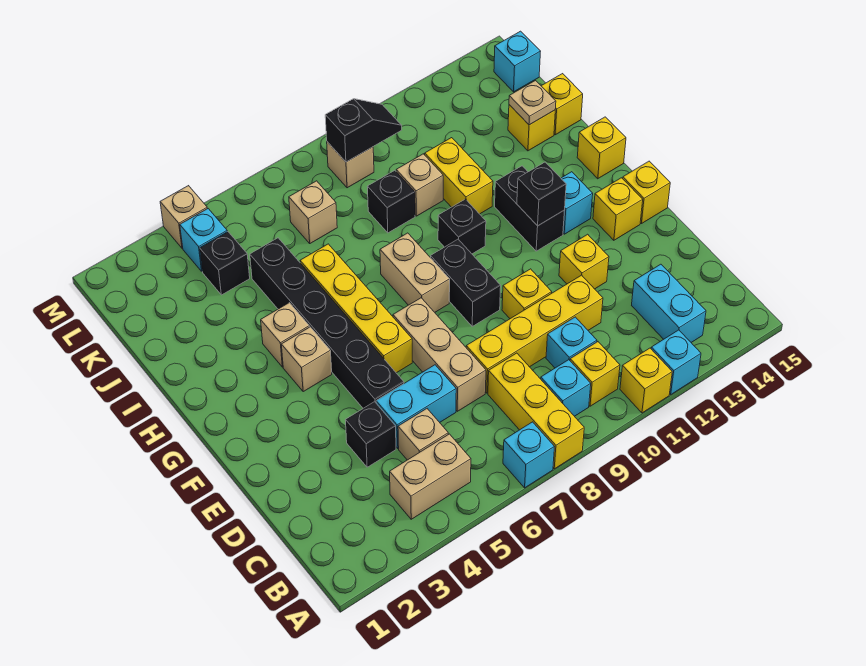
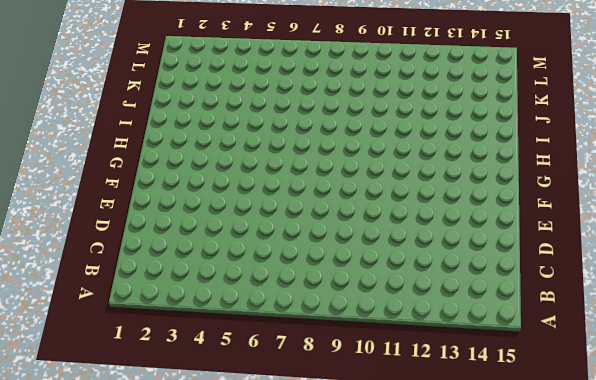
none -> cyan 1x1 brick [503,422,554,488]
none -> yellow 1x3 brick [488,353,584,469]
none -> yellow 1x1 brick [620,348,672,413]
none -> cyan 1x1 brick [651,330,701,394]

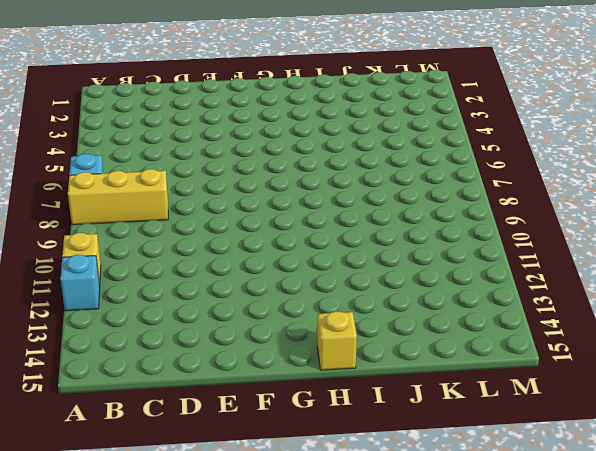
none -> tan 1x2 brick [390,434,471,519]
none -> cyan 1x1 brick [541,360,591,416]
none -> yellow 1x1 brick [570,342,620,406]
none -> cyan 1x2 brick [632,264,706,342]

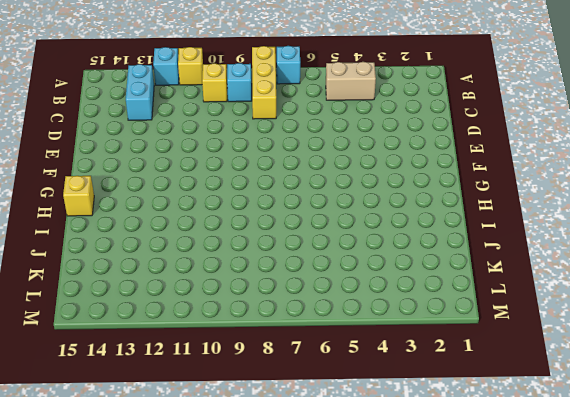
none -> tan 1x1 brick [398,409,448,460]
none -> cyan 1x1 brick [546,317,597,368]
none -> black 1x1 brick [346,402,396,467]
none -> cyan 1x2 brick [376,365,456,448]

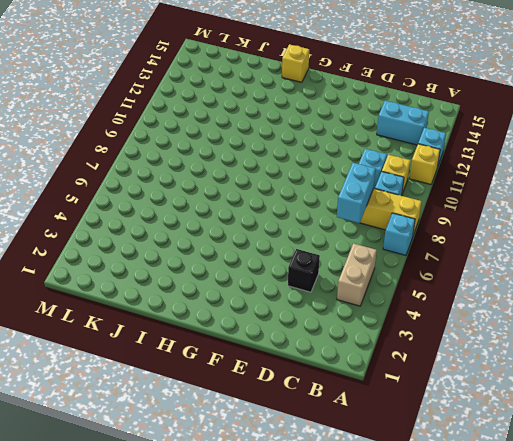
cyan 1x2 brick [337,163,376,223] -> cyan 1x2 brick moved to [376,365,456,448]
none -> tan 1x1 brick [398,409,448,460]
none -> tan 1x3 brick [393,298,486,411]
none -> yellow 1x4 brick [466,275,603,393]
none -> black 1x6 brick [250,238,404,408]

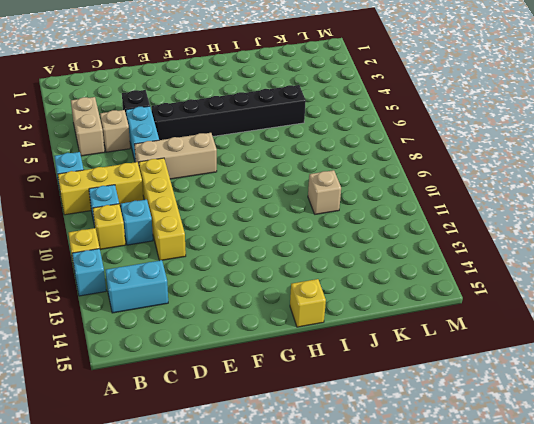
none -> yellow 1x1 brick [502,269,552,319]
none -> yellow 1x1 brick [559,234,609,289]
none -> yellow 1x4 brick [300,244,412,373]
none -> black 1x2 brick [431,239,501,326]

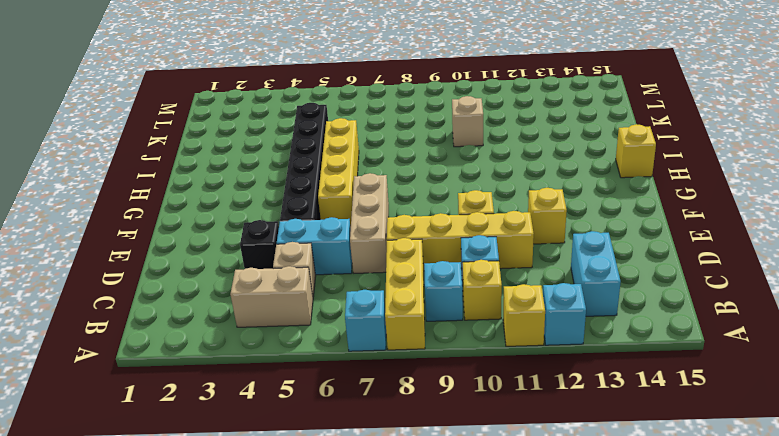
none -> black 1x2 brick [431,239,501,326]
none -> yellow 1x1 brick [593,178,643,240]
none -> yellow 1x1 brick [623,161,670,224]
none -> tan 1x1 brick [281,327,332,392]

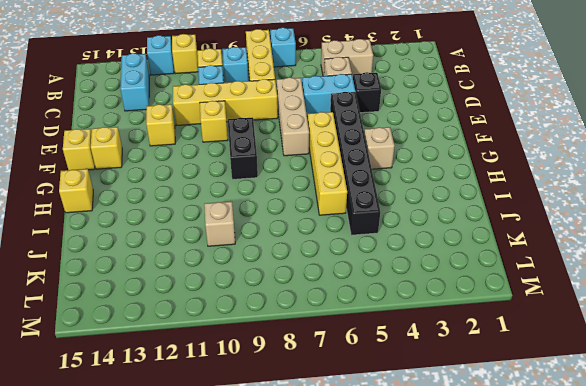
none -> tan 1x2 brick [380,233,450,312]
none -> black 1x2 brick [495,166,565,251]
none -> cyan 1x1 brick [561,172,593,234]
none -> tan 1x1 brick [261,303,309,367]

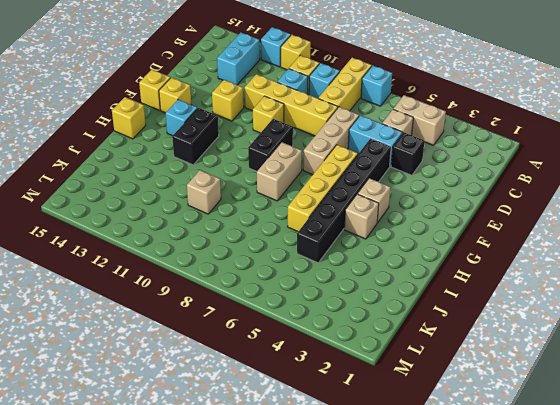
none -> black 1x1 brick [438,199,486,254]
none -> yellow 1x2 brick [425,138,493,214]
none -> black 1x1 brick [367,170,415,233]
none -> yellow 1x1 brick [508,105,555,151]

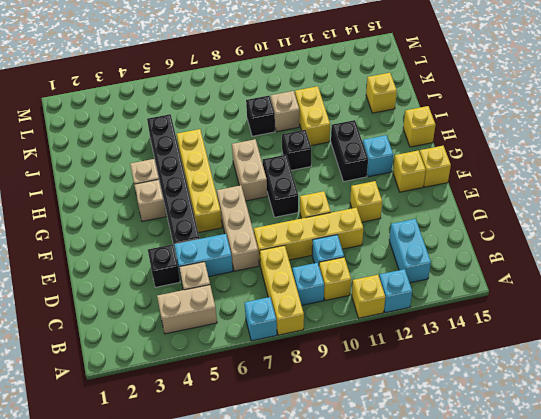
none -> yellow 1x1 brick [542,74,583,135]
none -> black 1x1 brick [200,232,250,295]
none -> tan 1x1 brick [289,181,337,243]
none -> cyan 1x1 brick [180,209,227,271]

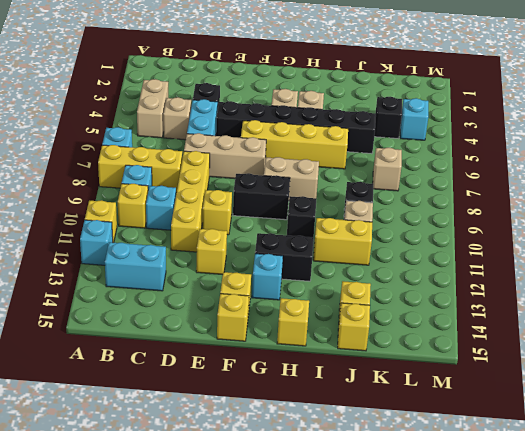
none -> tan 1x1 brick [327,142,374,188]
none -> cyan 1x1 brick [494,31,541,92]
none -> tan 1x1 brick [160,186,207,248]
none -> black 1x1 brick [517,162,566,226]

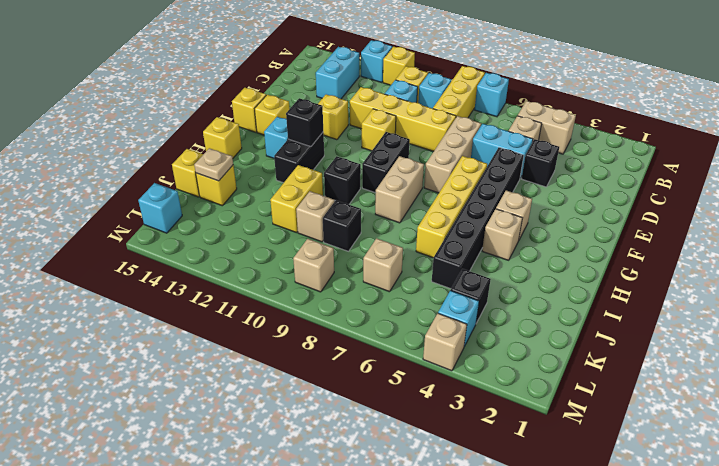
none -> black 1x2 slope [325,99,402,162]

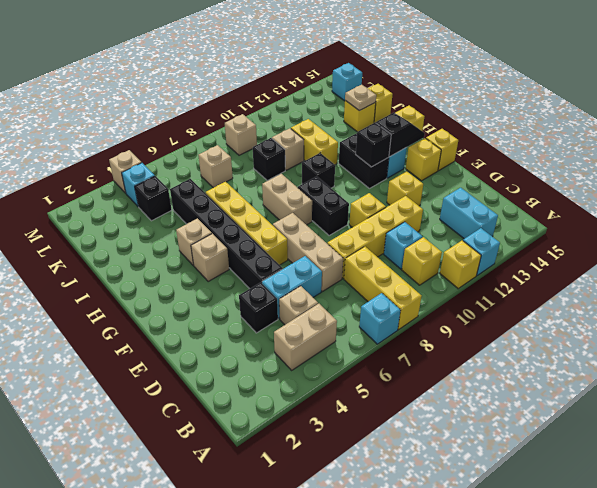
black 1x2 slope [376,113,425,156] -> black 1x2 slope moved to [325,99,402,162]
none -> cyan 1x1 brick [541,360,591,416]

